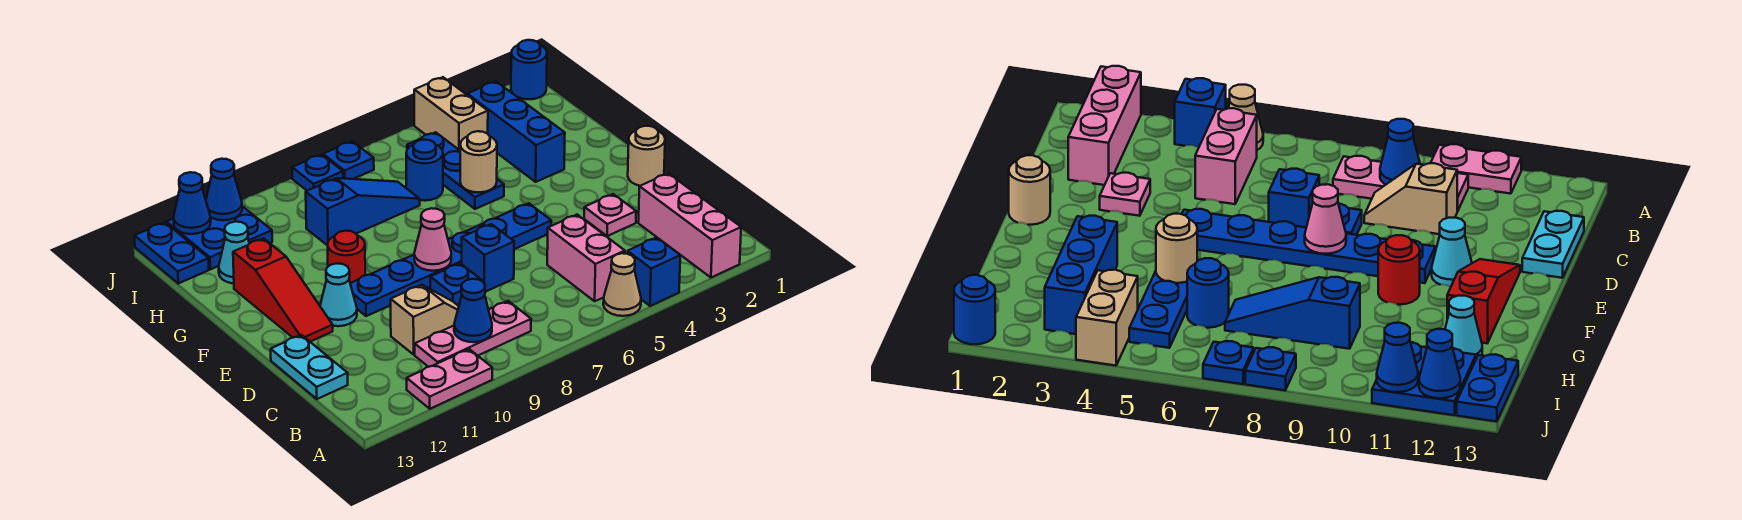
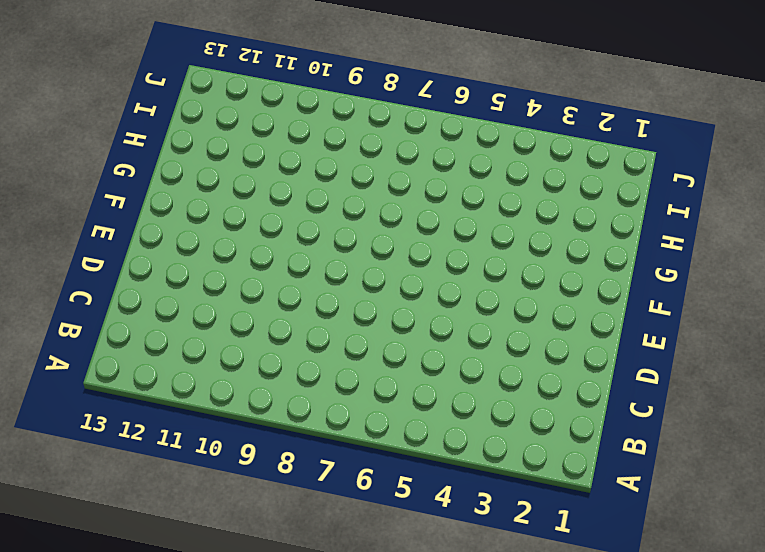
none -> pink 1x3 brick [638,173,741,277]
none -> blue 1x1 brick [627,237,680,306]
none -> tan 1x1 cone [603,253,641,316]
none -> pink 1x2 plate [407,349,492,409]

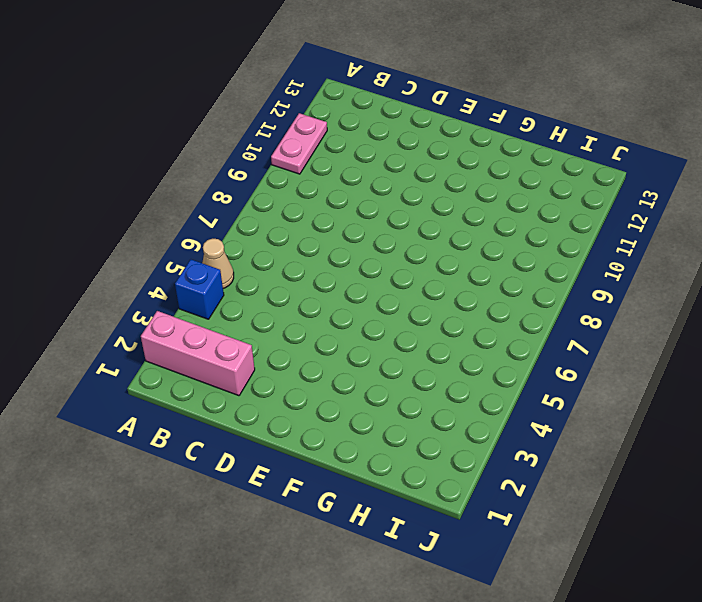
none -> pink 1x2 brick [547,215,625,301]
none -> pink 1x3 plate [415,301,531,367]
none -> tan 1x2 slope [391,285,459,354]
none -> cyan 1x2 plate [271,335,348,399]

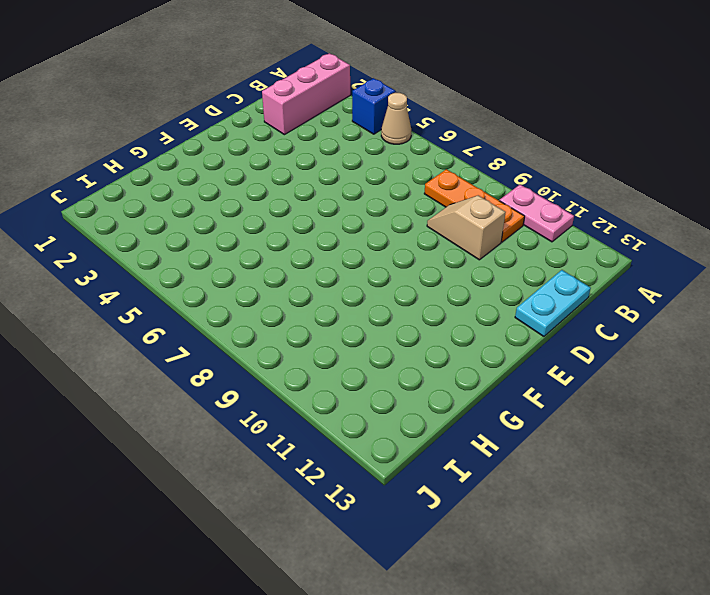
orange 1x3 plate [424,169,525,242] -> pink 1x3 plate [415,301,531,367]
none -> pink 1x2 brick [547,215,625,301]
none -> pink 1x1 plate [584,194,636,236]
none -> blue 1x1 brick [462,224,514,292]
none -> blue 1x1 plate [430,263,482,305]

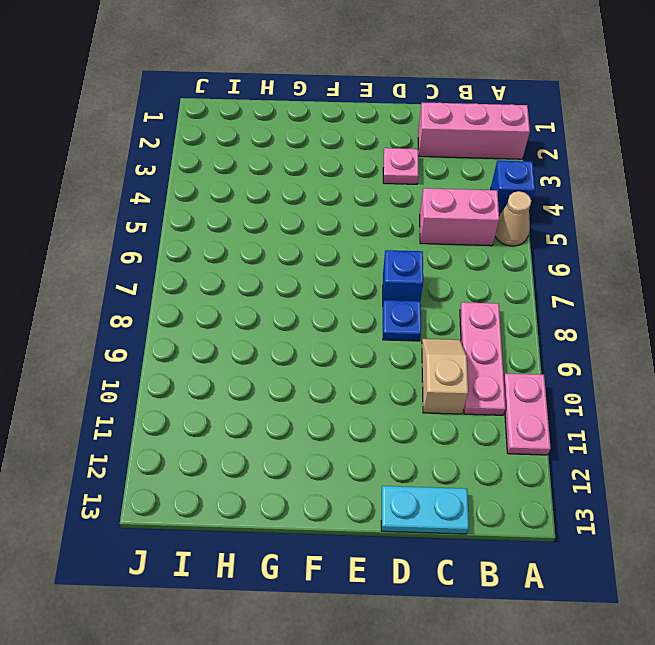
none -> tan 1x1 round brick [628,126,665,186]
none -> blue 1x6 plate [350,203,551,316]
none -> cyan 1x1 cone [320,263,357,326]
none -> red 1x3 slope [233,238,333,342]

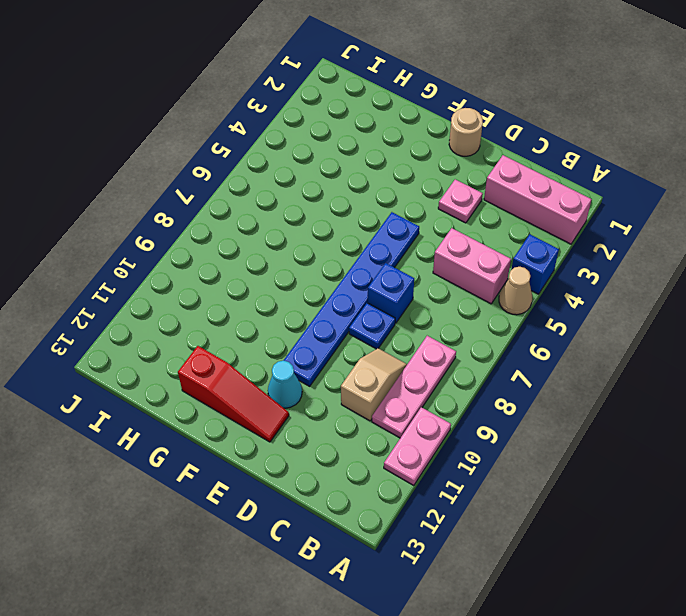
none -> cyan 1x2 plate [271,335,348,399]
none -> red 1x1 round brick [328,231,365,283]
none -> blue 1x3 brick [467,81,565,182]
none -> blue 1x3 plate [407,132,504,209]

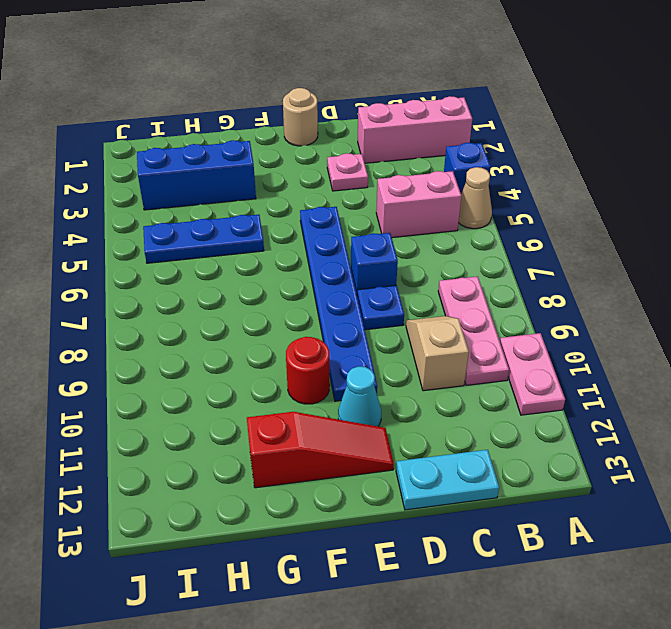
none -> blue 1x1 round brick [406,140,443,201]
none -> blue 1x3 slope [306,178,420,246]
none -> cyan 1x1 cone [219,222,249,283]
none -> tan 1x2 brick [414,77,488,150]

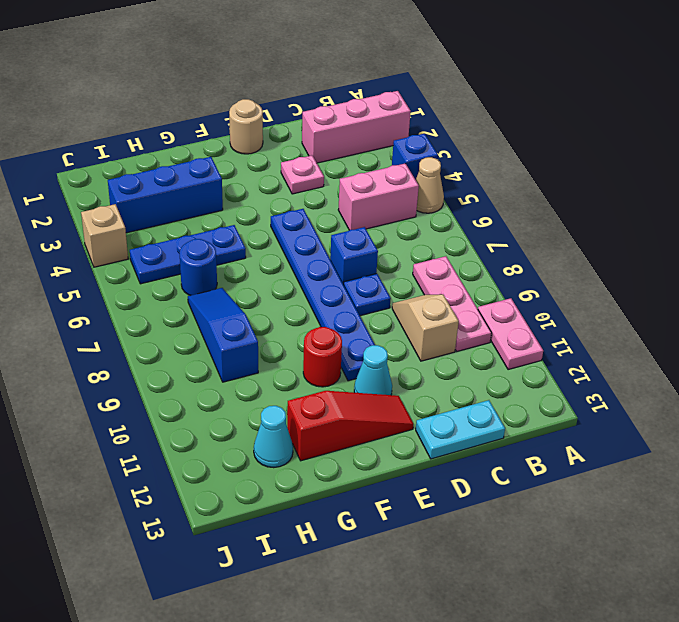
tan 1x1 brick [81,204,128,267] -> tan 1x2 brick [414,77,488,150]
none -> blue 2x2 plate [166,206,272,269]
none -> blue 1x2 plate [135,222,209,283]
none -> blue 1x1 round brick [511,40,547,99]
none -> blue 1x1 plate [323,141,374,179]

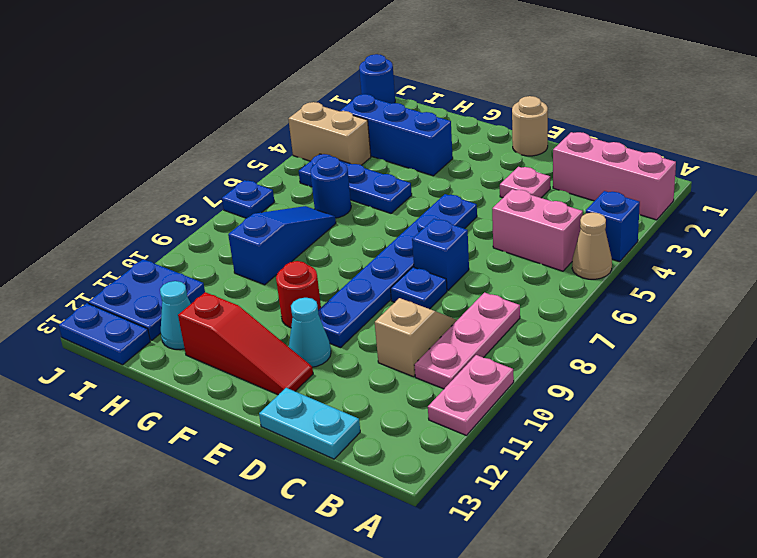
none -> blue 1x1 plate [292,155,343,191]
none -> blue 1x1 cone [454,279,492,342]
none -> pink 1x1 cone [414,208,451,271]
none -> tan 1x1 round brick [460,131,497,192]

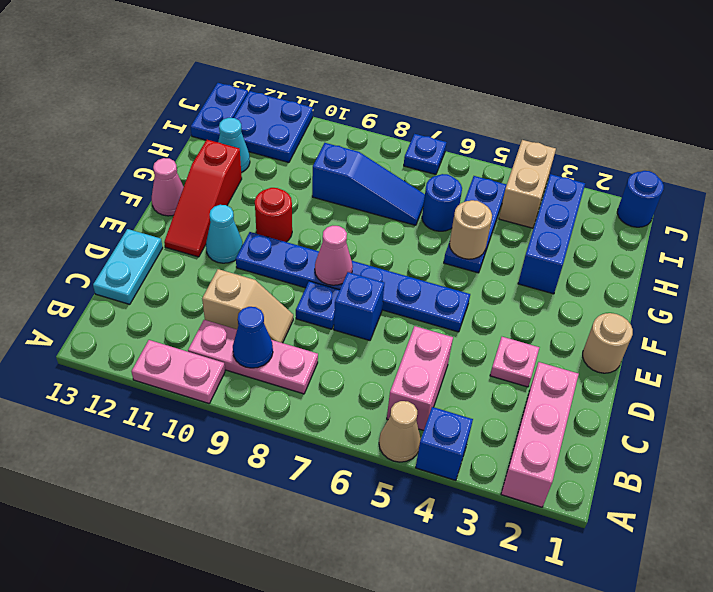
pink 1x1 cone [152,158,184,216] -> none
none -> blue 1x1 plate [292,155,343,191]
none -> blue 1x1 cone [206,159,242,220]
none -> blue 1x1 cone [173,172,211,234]

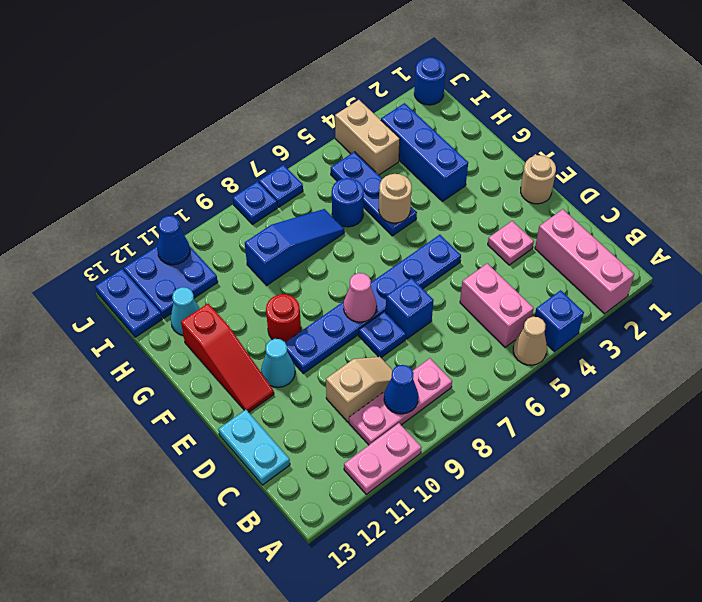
none -> blue 1x1 cone [173,172,211,234]

